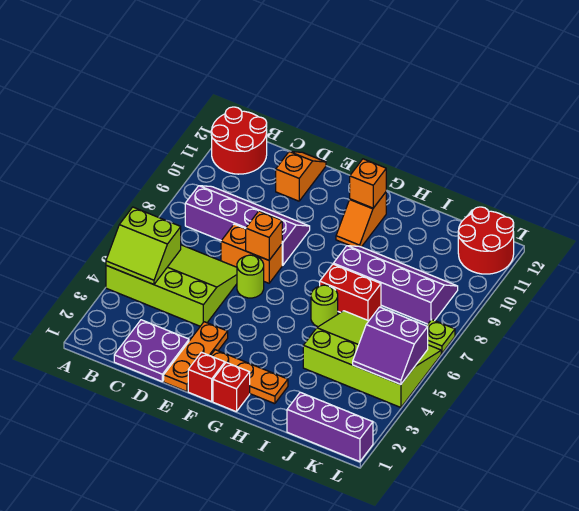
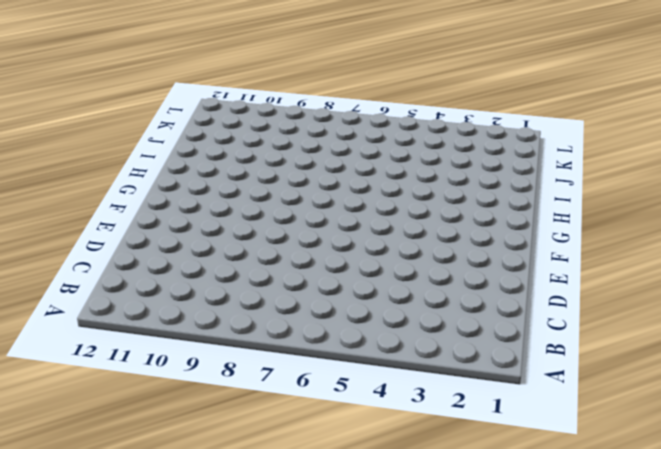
none -> lime 3x4 slope [106,245,237,326]
none -> red 2x2 round brick [211,107,267,174]
none -> purple 2x4 slope [185,186,310,265]

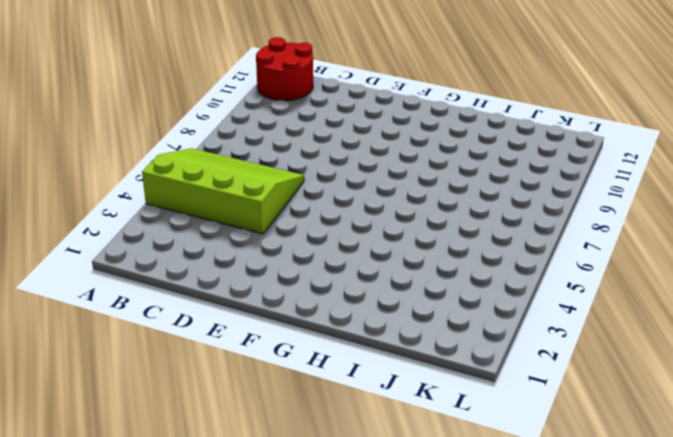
none -> purple 2x4 slope [185,186,310,265]
none -> purple 2x2 plate [114,320,189,381]
none -> orange 1x2 brick [221,224,282,283]

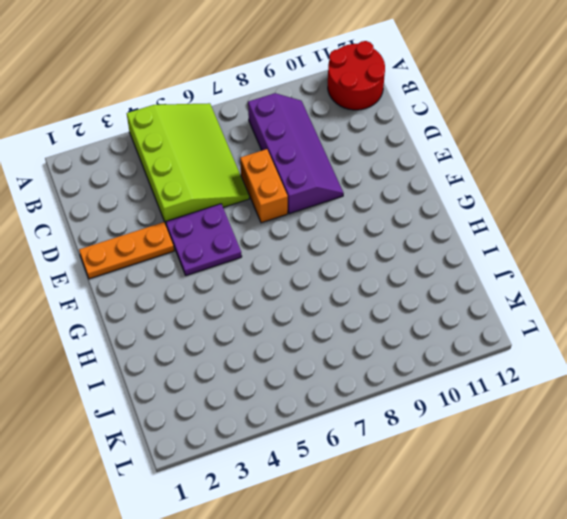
purple 2x2 plate [166,204,242,276] -> purple 2x2 plate moved to [114,320,189,381]
none -> orange 1x2 slope [276,151,326,201]
none -> lime 1x1 round brick [237,255,264,298]
none -> red 1x1 brick [188,352,225,402]

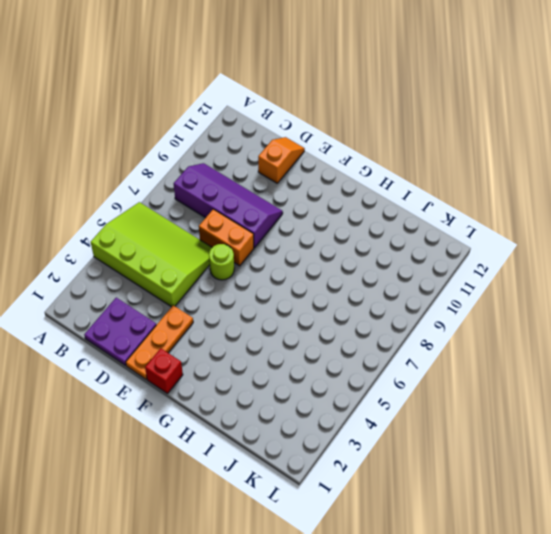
none -> red 2x2 round brick [211,107,267,174]
none -> orange 1x3 plate [211,350,288,404]
none -> red 1x1 brick [213,362,250,412]

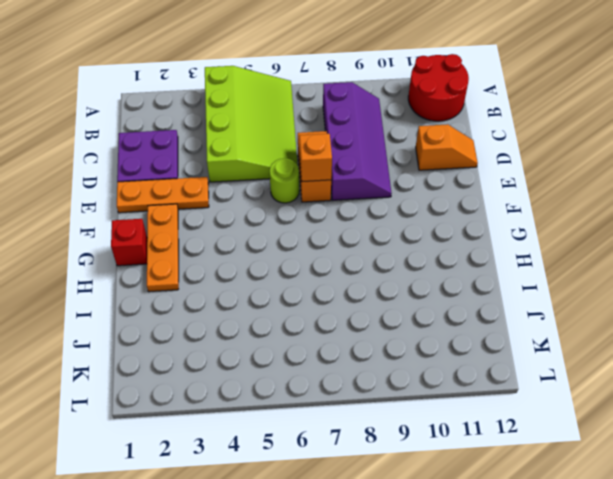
none -> red 1x1 brick [188,352,225,402]
none -> orange 1x2 slope [336,192,386,247]
none -> lime 1x1 round brick [311,285,338,327]

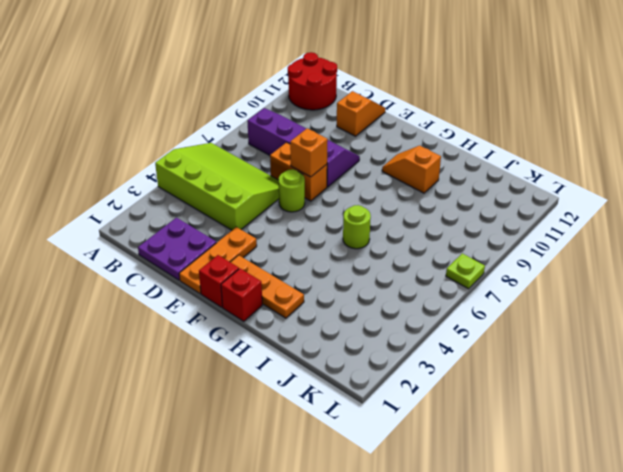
orange 1x2 slope [382,146,441,193] -> orange 1x2 slope turned to [336,192,386,247]
none -> red 1x2 brick [320,264,381,321]
none -> purple 2x4 slope [333,246,458,324]
none -> lime 3x4 slope [303,311,441,408]

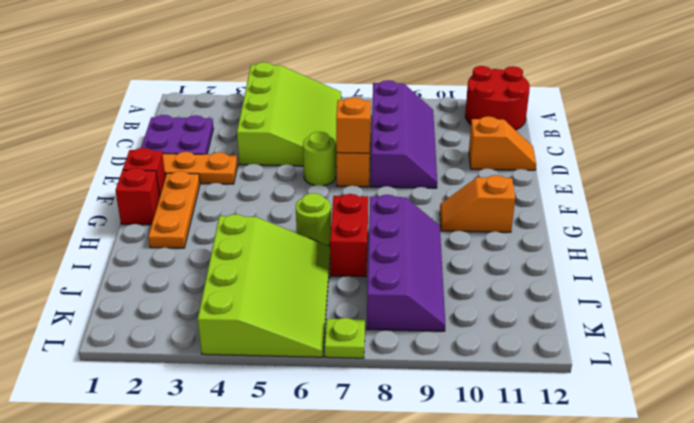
none -> purple 1x3 brick [287,392,373,462]
none -> red 2x2 round brick [458,207,514,274]
none -> lime 2x2 slope [106,207,181,284]

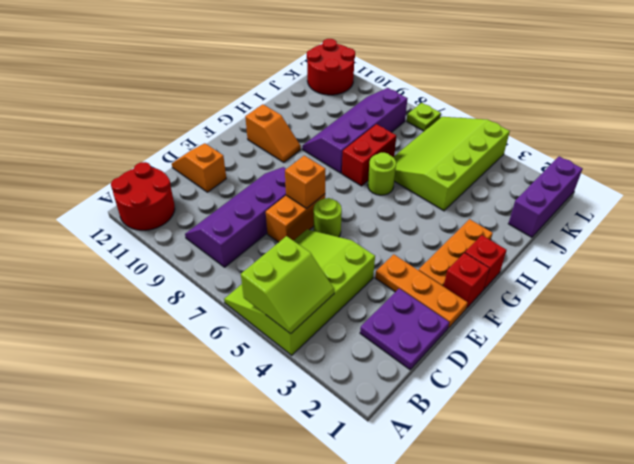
none -> orange 1x1 brick [350,159,386,208]
none -> purple 2x2 slope [353,307,428,385]

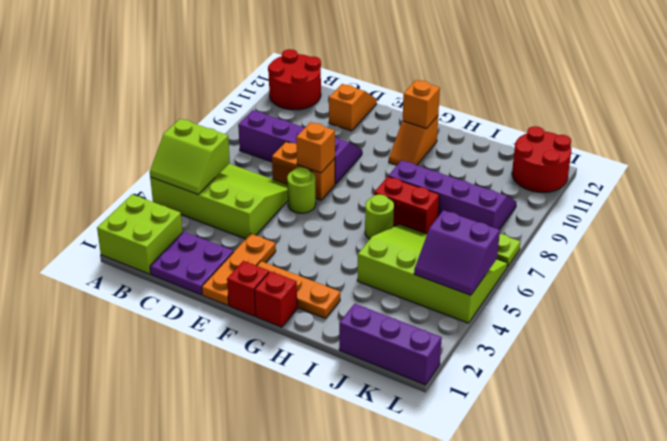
lime 2x2 brick [97,194,183,274] -> none

